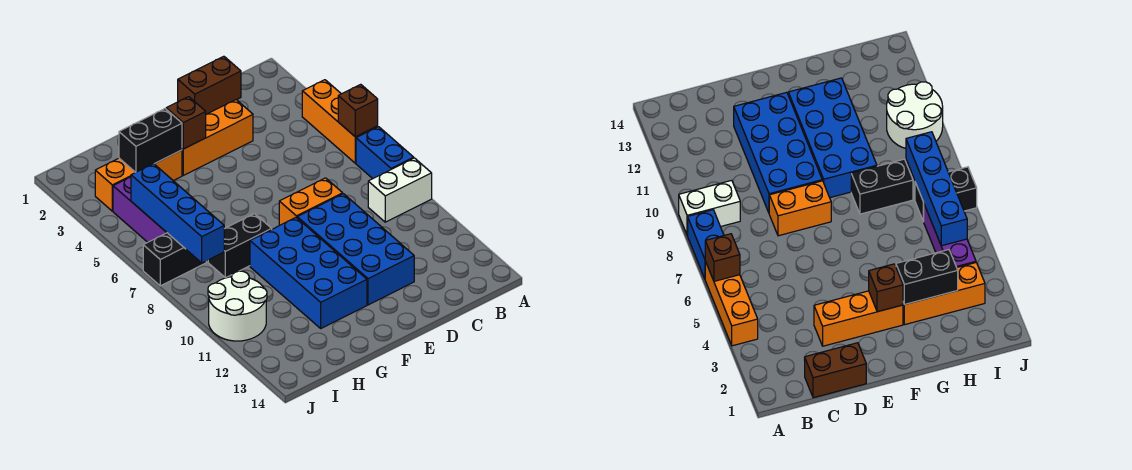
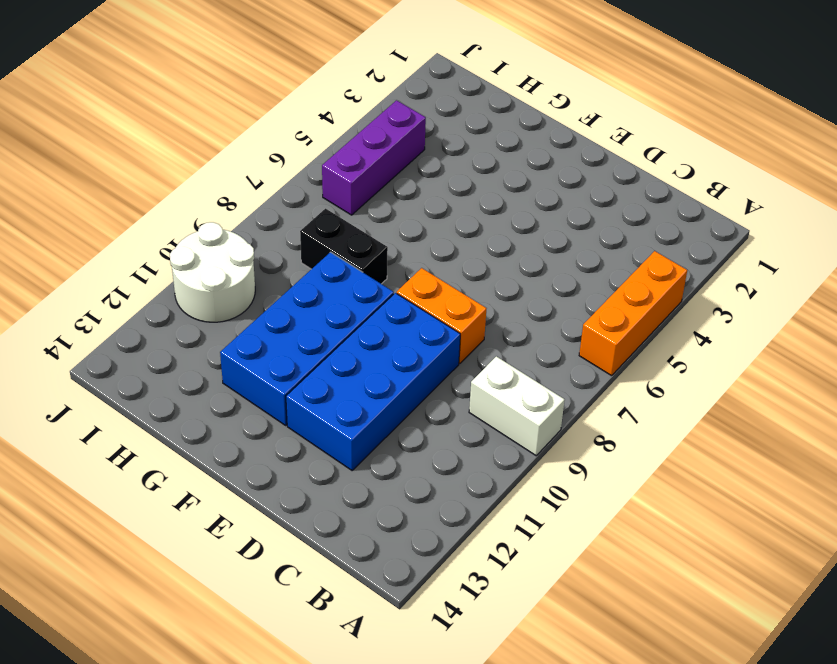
none -> blue 1x2 brick [356,127,414,179]
none -> brown 1x2 brick [178,56,241,114]
none -> orange 1x3 brick [182,100,253,175]

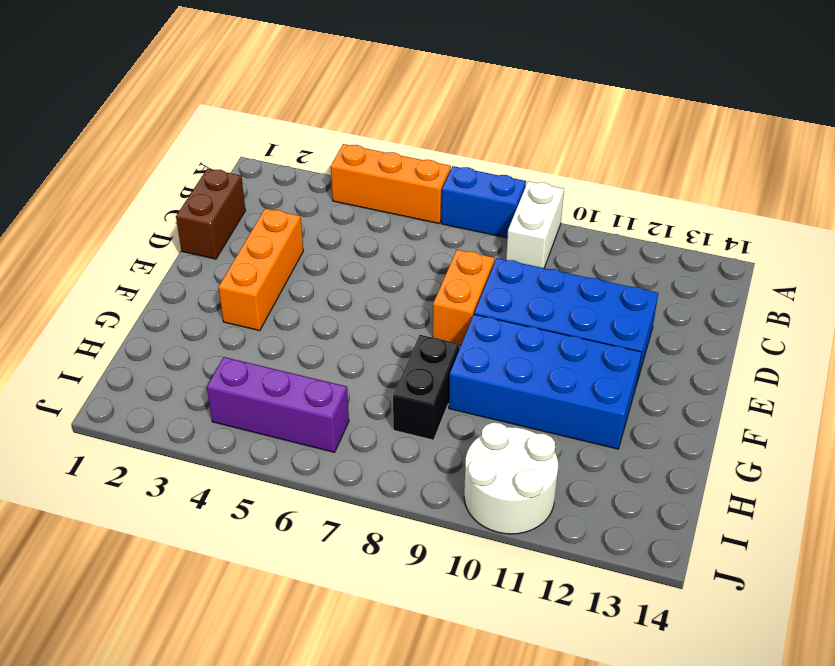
none -> orange 1x3 brick [95,150,182,211]
none -> black 1x2 brick [143,233,206,286]
none -> brown 1x1 brick [338,84,378,137]

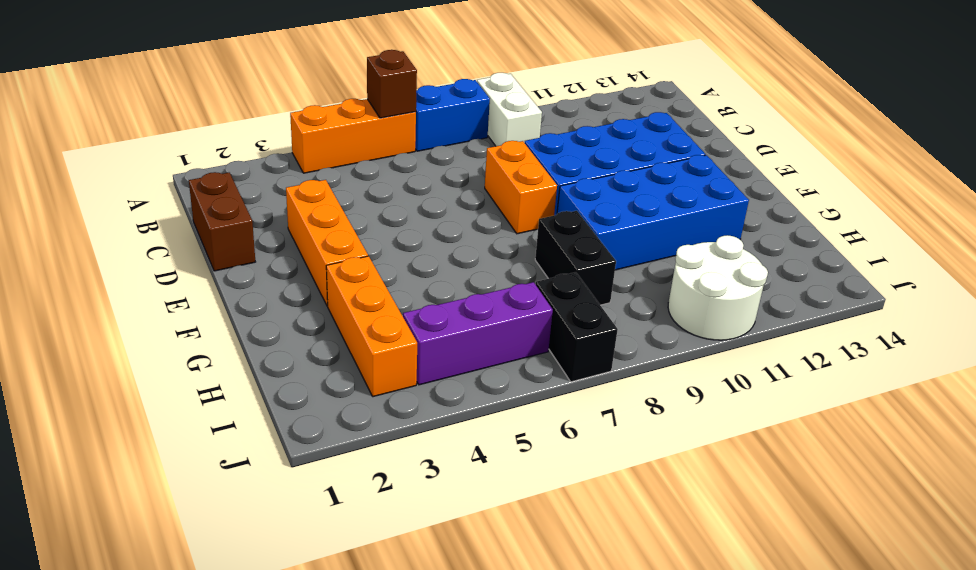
none -> brown 1x1 brick [166,97,206,149]
none -> black 1x2 brick [119,109,182,172]
none -> blue 1x4 brick [131,164,224,263]

